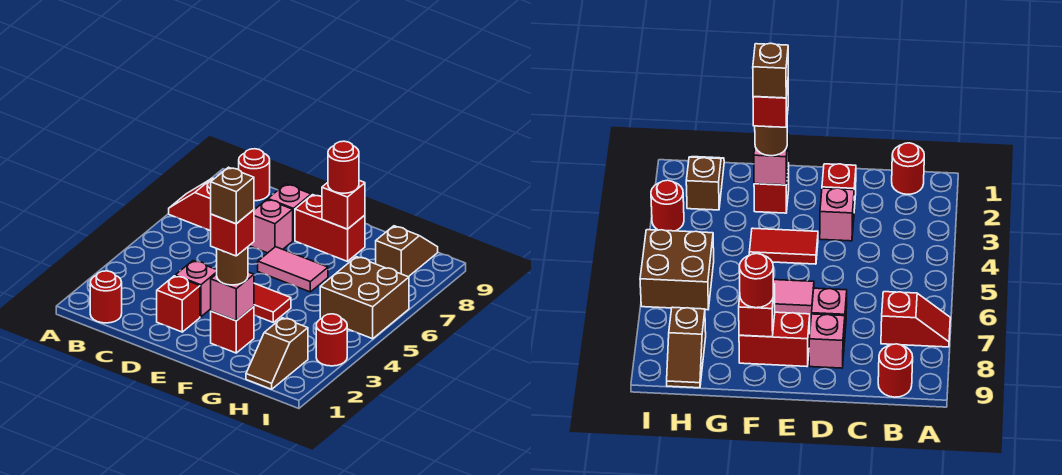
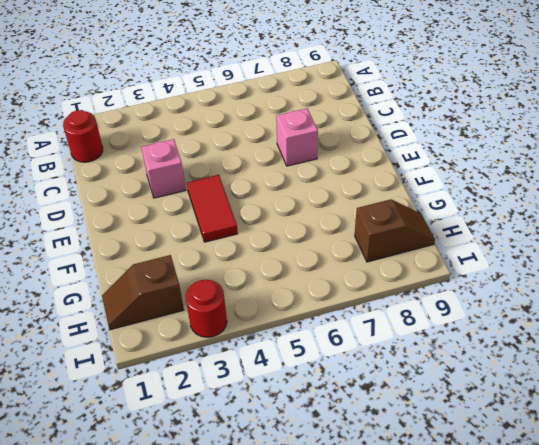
none -> red 1x2 slope [169,178,214,231]
none -> red 1x1 round brick [239,149,270,201]
none -> red 1x1 brick [157,276,200,332]

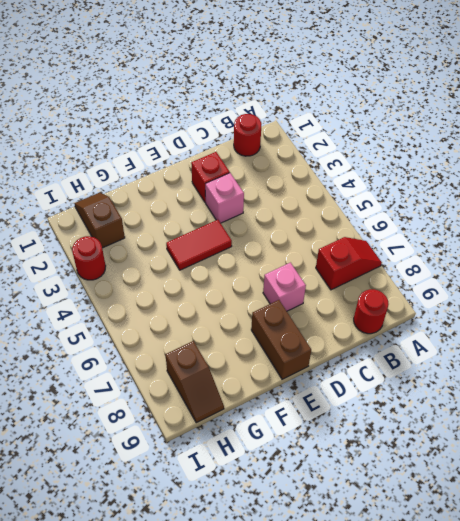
brown 1x2 brick [251,300,311,379] -> red 1x2 brick [295,195,365,261]
none -> pink 1x1 brick [268,184,311,240]
none -> pink 1x2 tile [258,247,328,292]
none -> red 1x1 brick [211,307,254,353]

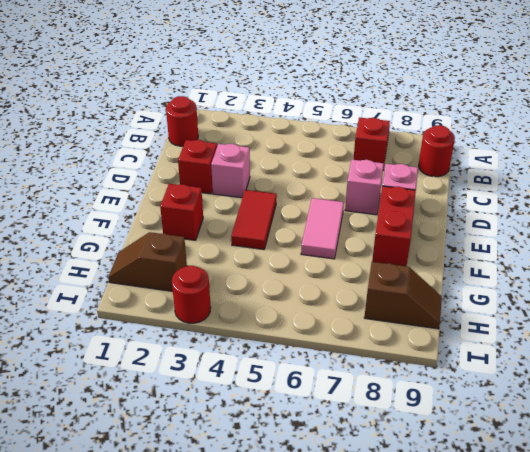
none -> brown 2x2 brick [320,257,409,339]
none -> pink 1x1 brick [211,272,254,321]
none -> red 1x1 brick [322,180,365,229]

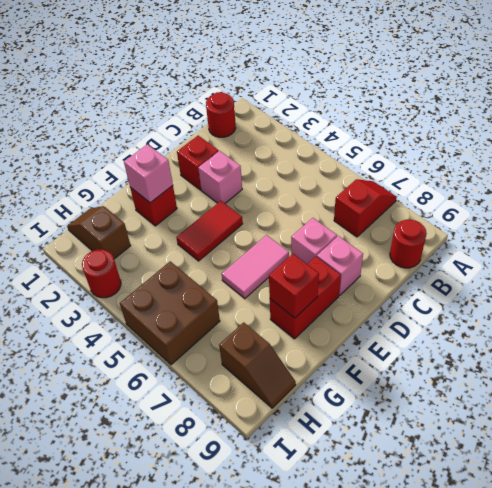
none -> brown 1x1 round brick [217,247,248,285]
none -> red 1x1 round brick [328,141,359,193]
none -> red 1x1 brick [211,210,254,256]

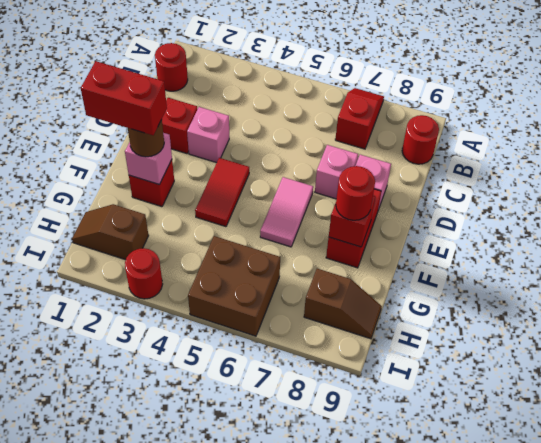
red 1x2 brick [81,61,167,135] -> red 1x1 brick [211,210,254,256]
none -> brown 1x1 brick [211,167,254,224]

